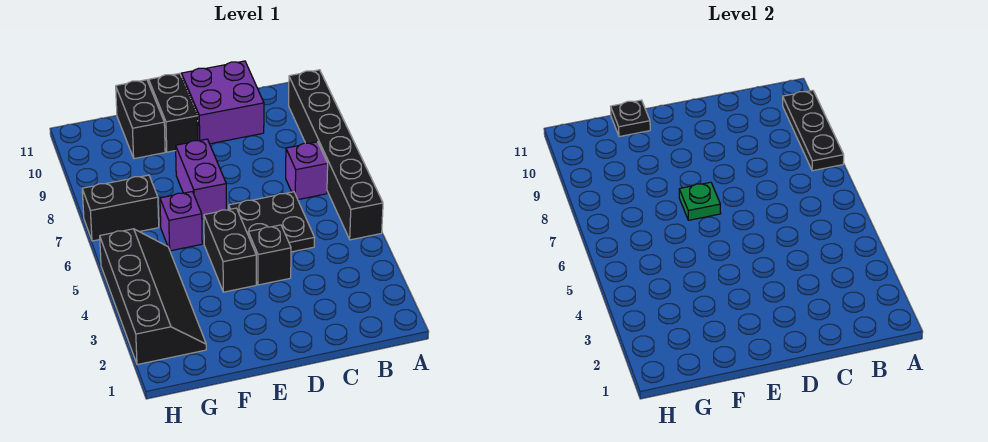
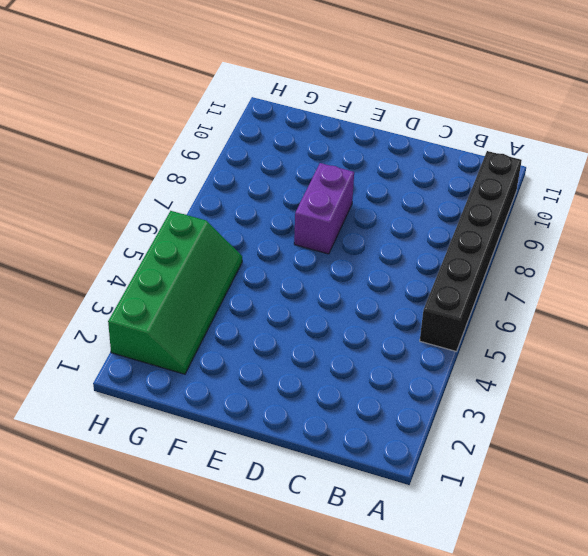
green 2x4 slope [108,211,242,374] -> black 2x4 slope [100,229,206,365]
none -> purple 1x1 brick [286,142,328,200]
none -> black 2x2 plate [229,192,315,252]
none -> purple 2x2 brick [182,61,264,144]

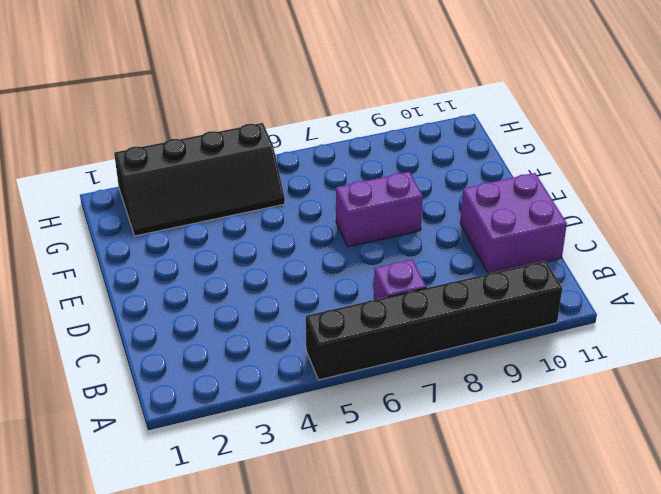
none -> black 2x2 plate [229,192,315,252]
none -> black 1x1 brick [248,225,291,285]
none -> black 1x2 brick [204,208,256,292]

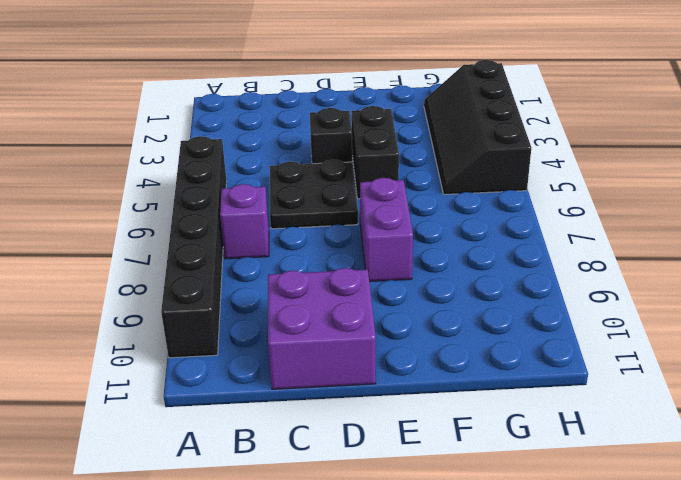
none -> black 1x2 brick [149,73,198,152]
none -> purple 1x1 brick [160,192,202,251]
none -> black 1x2 brick [116,80,165,159]

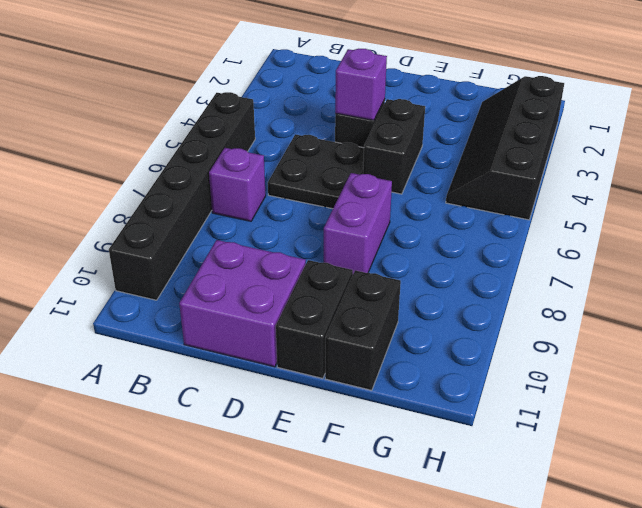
purple 1x1 brick [335,49,387,120] -> purple 1x1 brick moved to [160,192,202,251]
none -> black 1x2 brick [82,175,159,241]
none -> black 1x3 plate [783,90,844,171]
none -> green 1x1 plate [679,182,721,220]

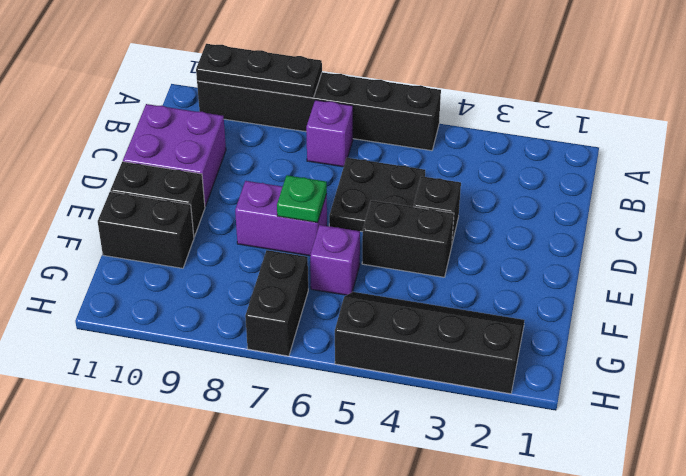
none -> black 1x1 plate [611,100,650,137]

